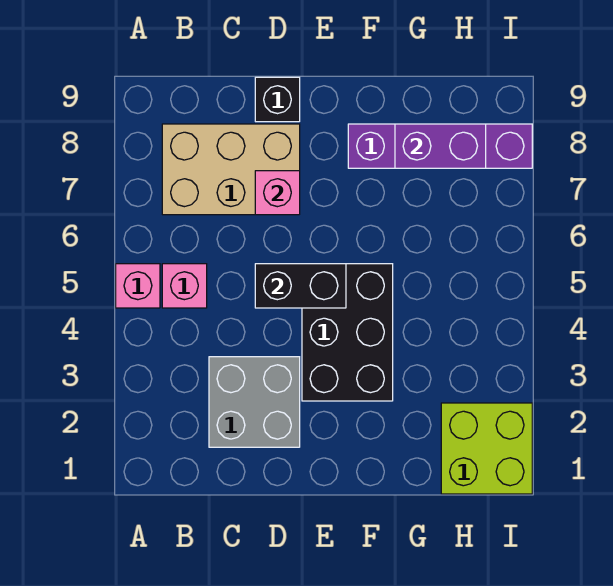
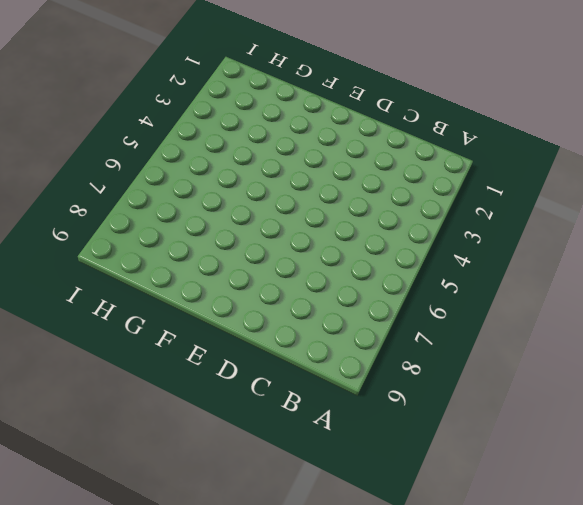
none -> pink 1x1 brick [116,264,160,308]
none -> pink 1x1 brick [162,264,207,308]

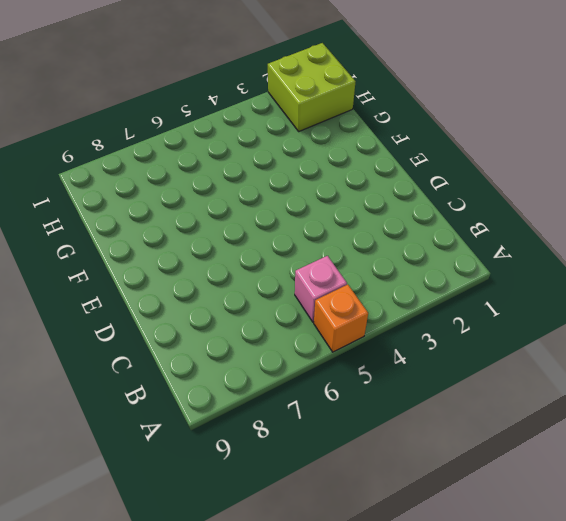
orange 1x1 brick [314,285,368,352] -> pink 1x1 brick [116,264,160,308]
none -> tan 2x3 brick [162,124,300,215]
none -> grey 2x2 brick [209,357,300,447]

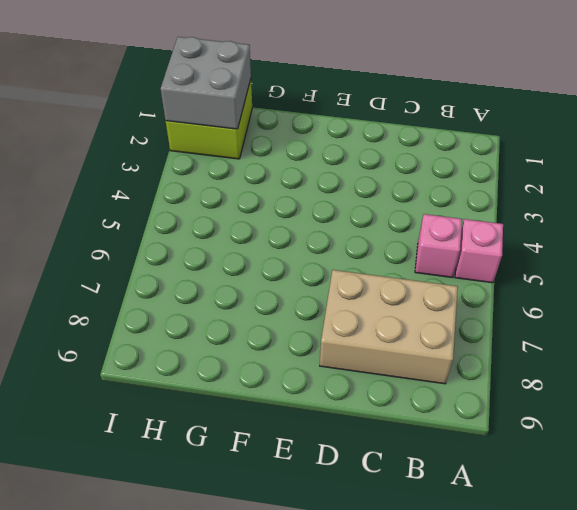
grey 2x2 brick [161,37,251,129] -> grey 2x2 brick moved to [209,357,300,447]
none -> black 1x1 brick [255,77,300,122]
none -> black 2x3 brick [302,264,393,401]

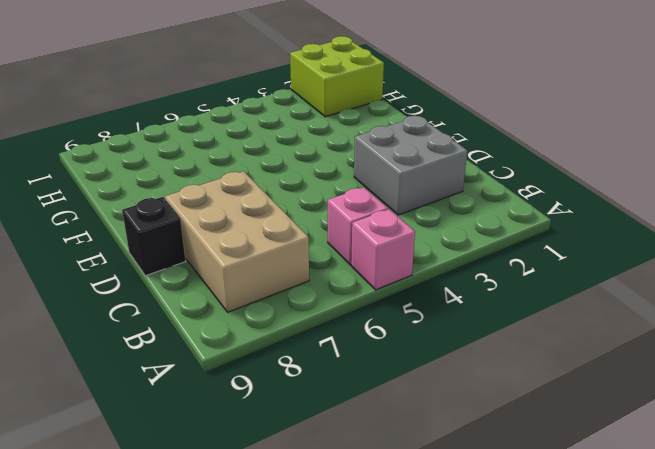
none -> black 2x3 brick [302,264,393,401]
none -> purple 1x4 brick [348,124,532,168]

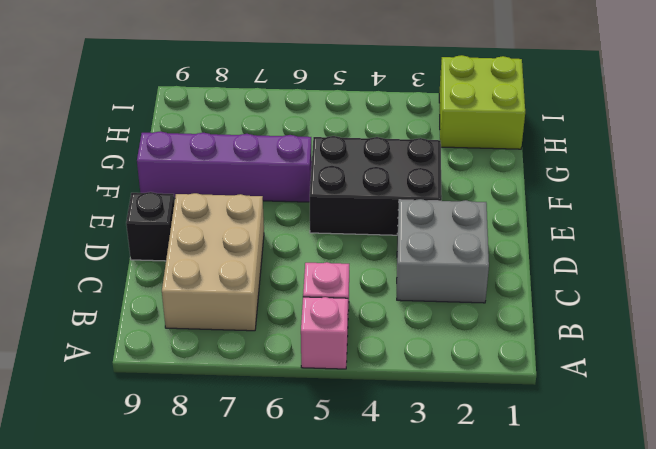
purple 1x4 brick [137,131,312,202] -> purple 1x4 brick turned to [348,124,532,168]
none -> black 1x2 brick [255,264,346,308]
none -> pink 1x1 brick [255,171,300,215]

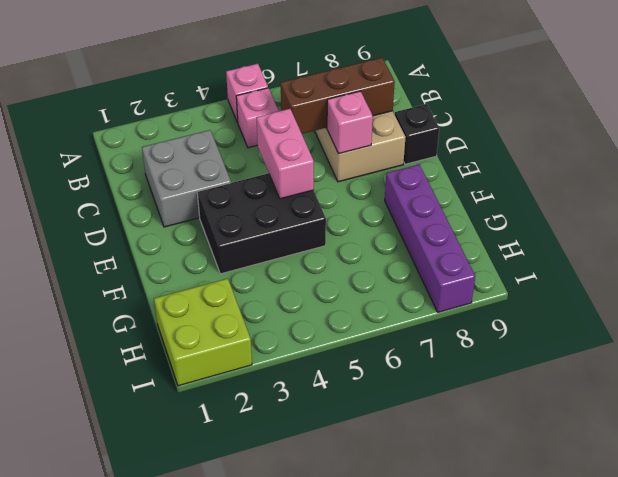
brown 1x3 brick [281,58,395,134] -> none
pink 1x2 brick [256,109,314,199] -> black 1x2 brick [255,264,346,308]
none -> purple 1x2 brick [395,124,486,168]

